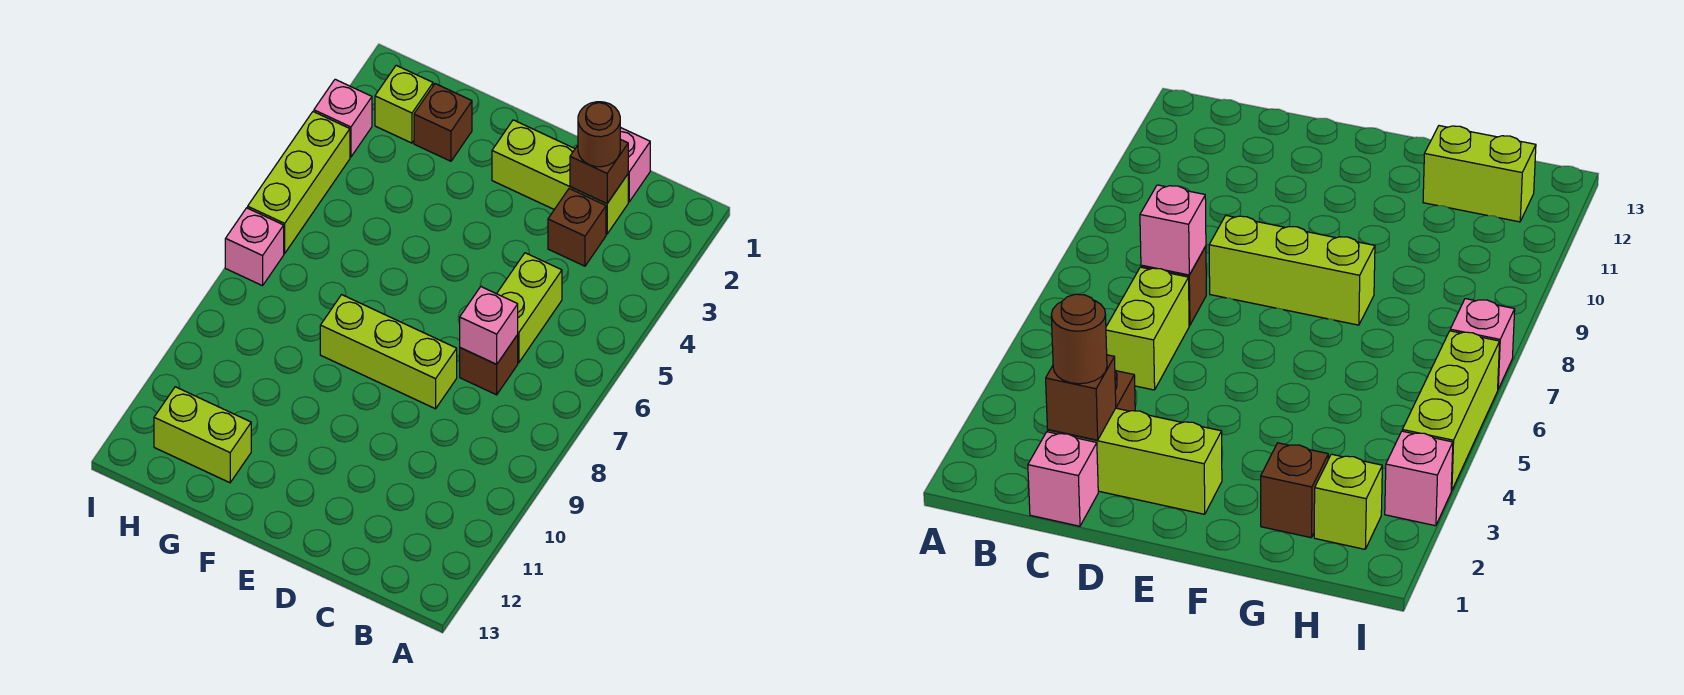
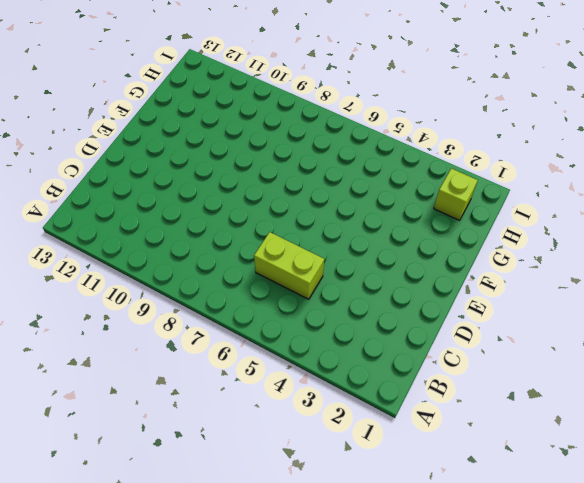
none -> pink 1x1 brick [620,127,650,202]
none -> lime 1x3 brick [492,120,628,234]
none -> brown 1x1 brick [548,189,606,266]

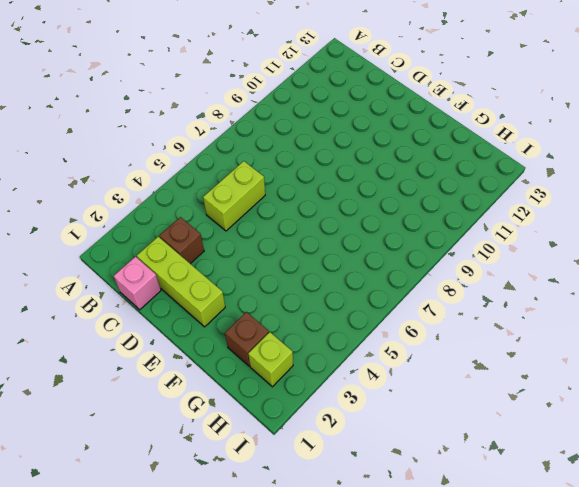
none -> brown 1x1 brick [460,335,518,395]
none -> lime 1x3 brick [320,295,457,409]
none -> lime 1x2 brick [154,387,251,483]

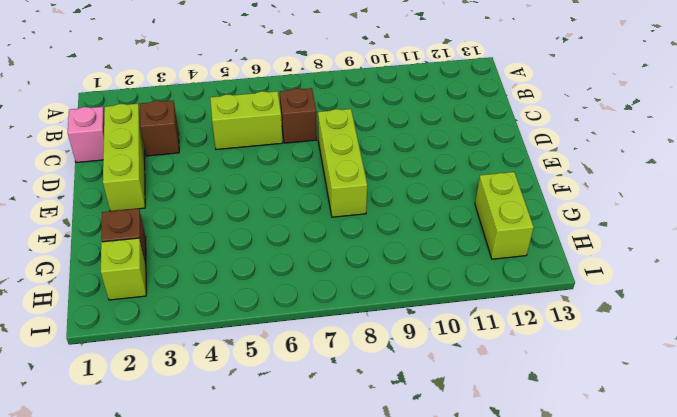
none -> pink 1x1 brick [314,79,372,157]
none -> lime 1x3 brick [248,112,350,253]
none -> pink 1x1 brick [225,208,284,286]

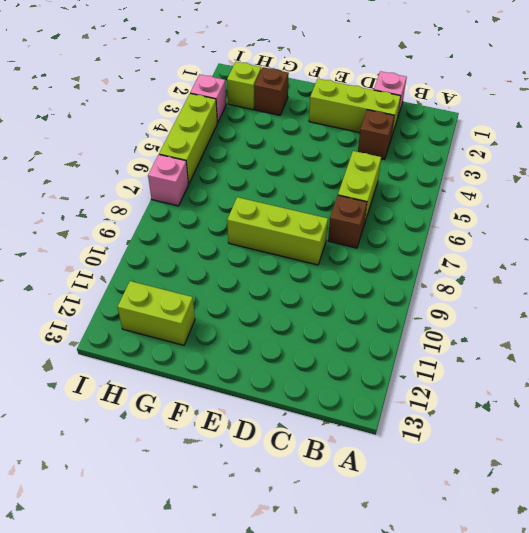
none -> brown 1x1 brick [570,139,628,204]
none -> pink 1x1 brick [460,287,518,364]
none -> brown 1x1 round brick [578,102,620,167]

